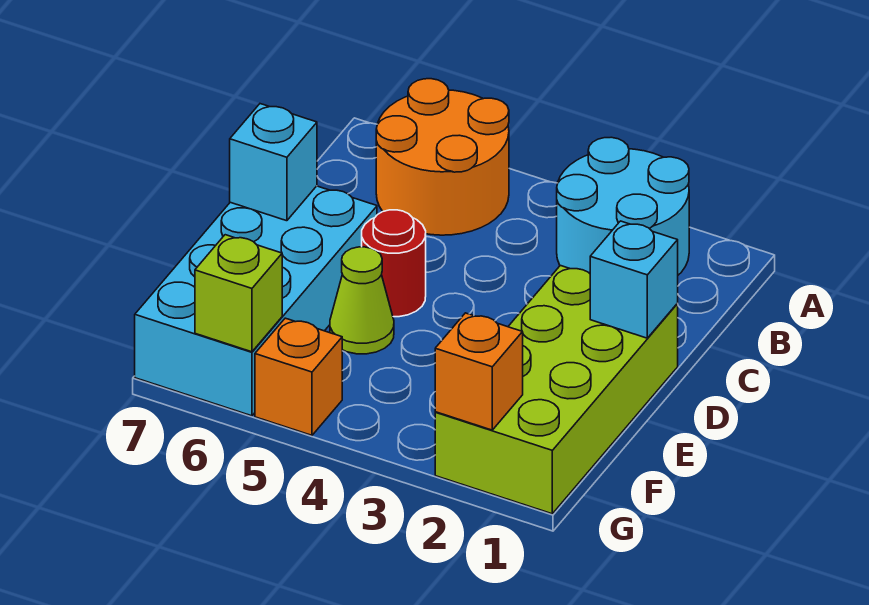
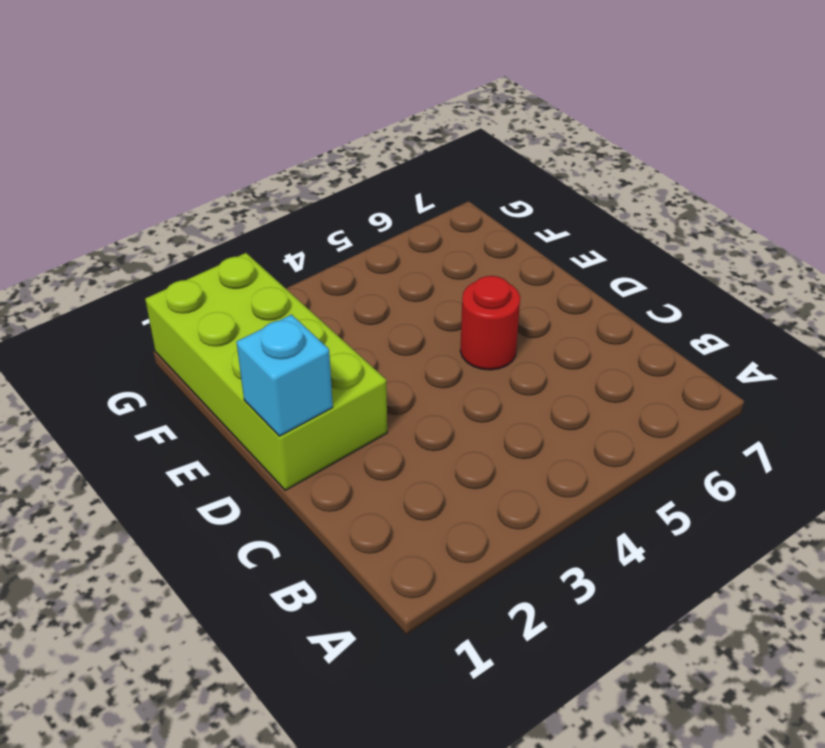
none -> cyan 2x2 round brick [557,137,689,275]
none -> orange 2x2 round brick [376,79,509,235]

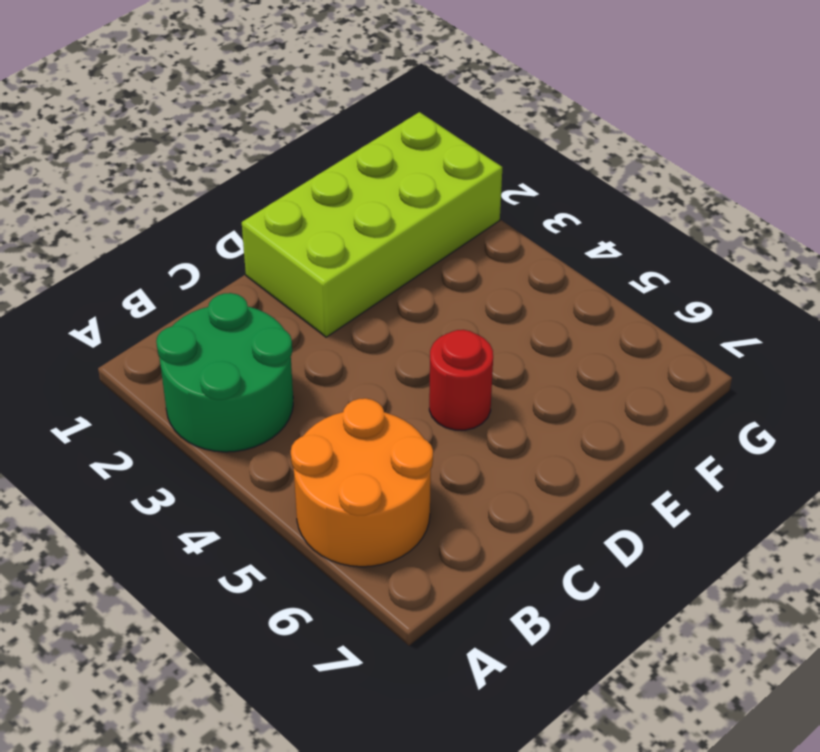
green 2x2 round brick [156,293,293,452] -> cyan 2x2 round brick [557,137,689,275]
none -> cyan 2x4 brick [135,186,377,416]
none -> lime 1x1 cone [330,247,394,354]

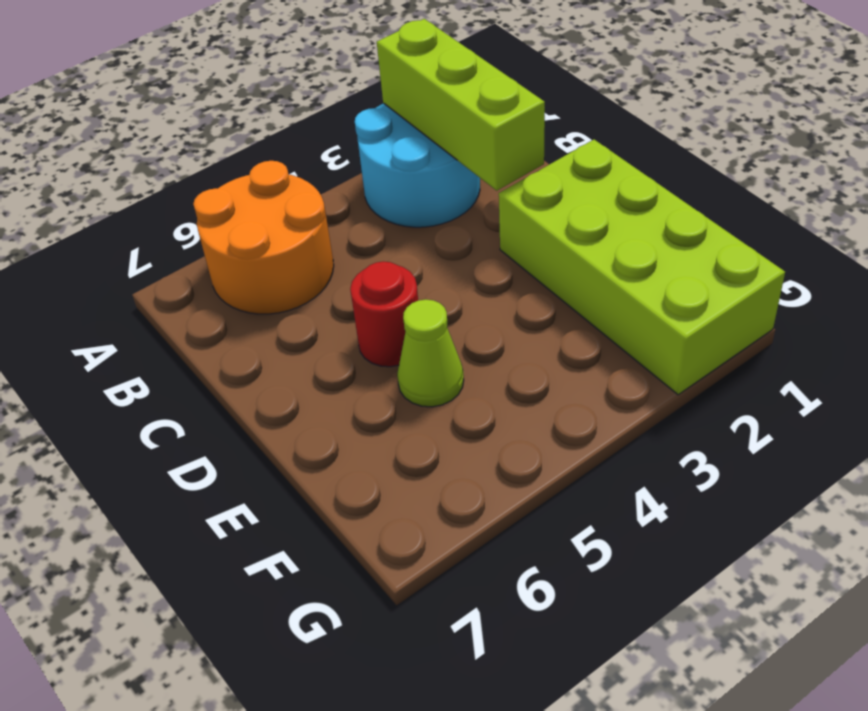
lime 1x3 brick [377,19,545,191] -> none
none -> cyan 2x4 brick [135,186,377,416]
none -> orange 1x1 brick [255,318,342,435]

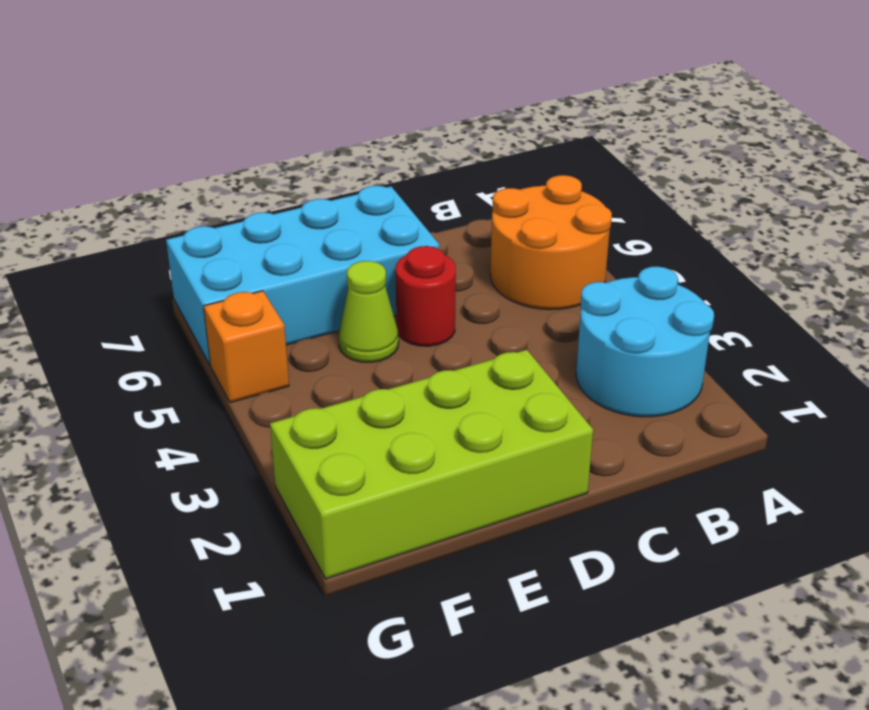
none -> cyan 1x1 brick [590,221,678,338]
none -> cyan 1x1 brick [230,104,317,221]

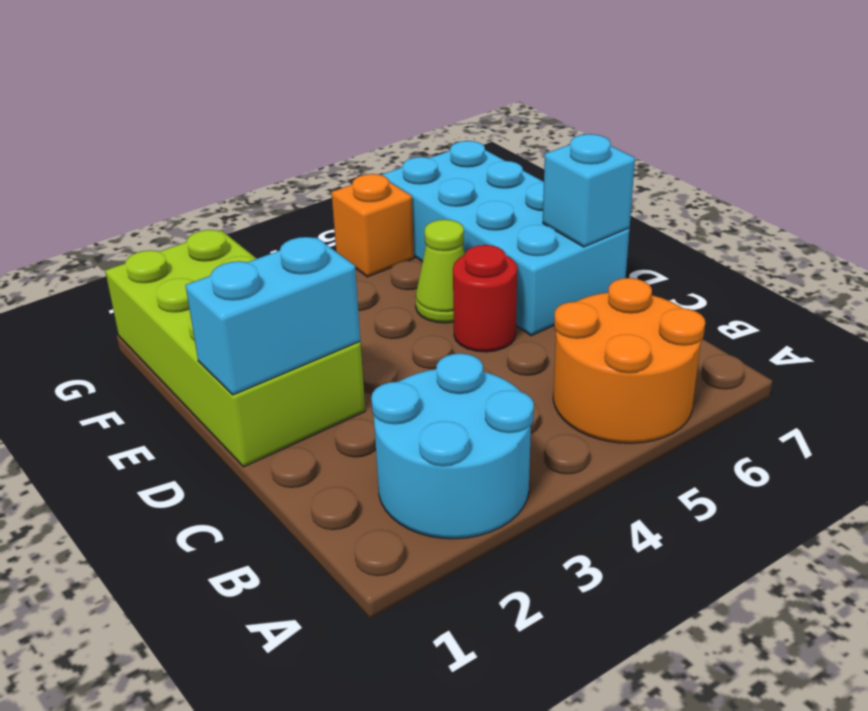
cyan 1x2 brick [186,237,360,395] -> cyan 1x1 brick [590,221,678,338]
none -> orange 1x1 brick [435,313,523,430]
none -> lime 1x1 brick [195,235,282,352]

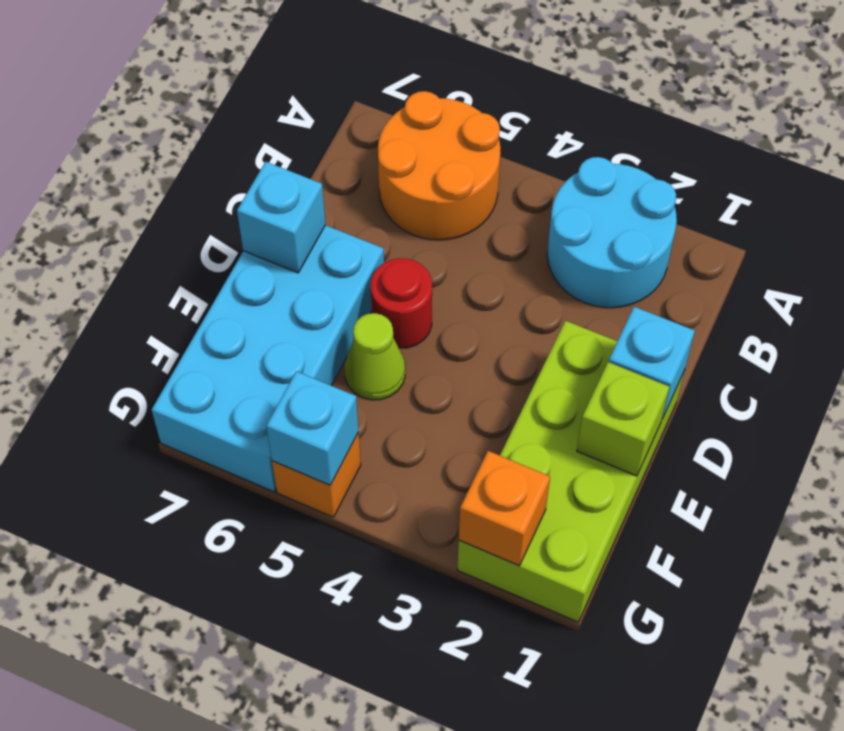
lime 1x1 brick [577,362,669,476] -> lime 1x1 brick moved to [195,235,282,352]
cyan 1x1 brick [266,371,359,485] -> none

